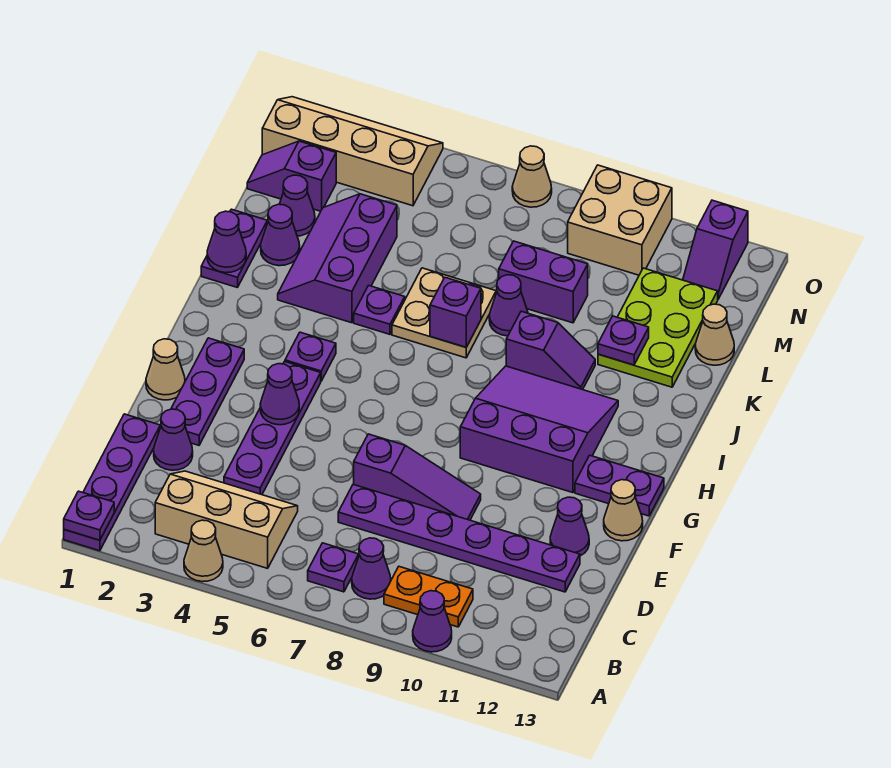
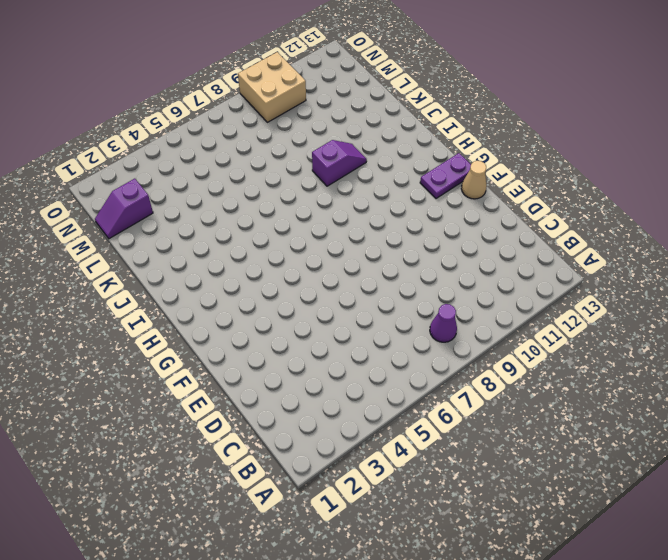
none -> purple 1x4 plate [64,414,160,551]
none -> tan 1x1 cone [184,520,223,582]
none -> purple 1x1 cone [413,591,452,652]
none -> tan 2x3 slope [155,471,298,568]

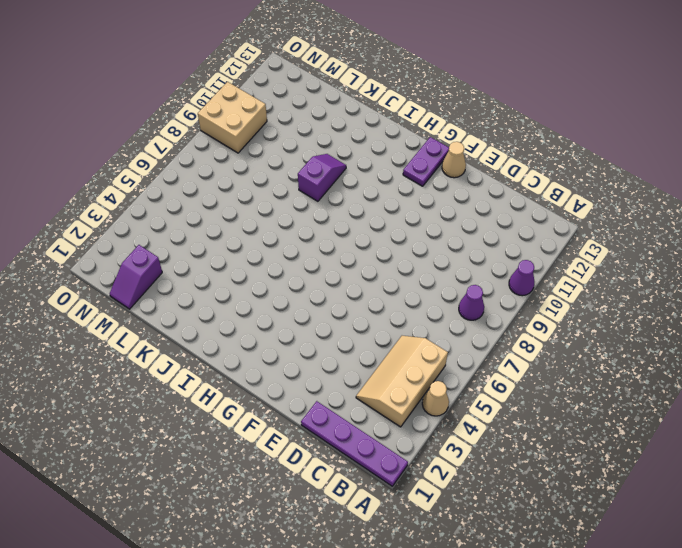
none -> purple 1x1 plate [308,543,359,592]
none -> orange 1x2 plate [384,567,473,627]
none -> purple 1x1 cone [154,409,193,470]
none -> purple 1x4 plate [224,362,321,495]

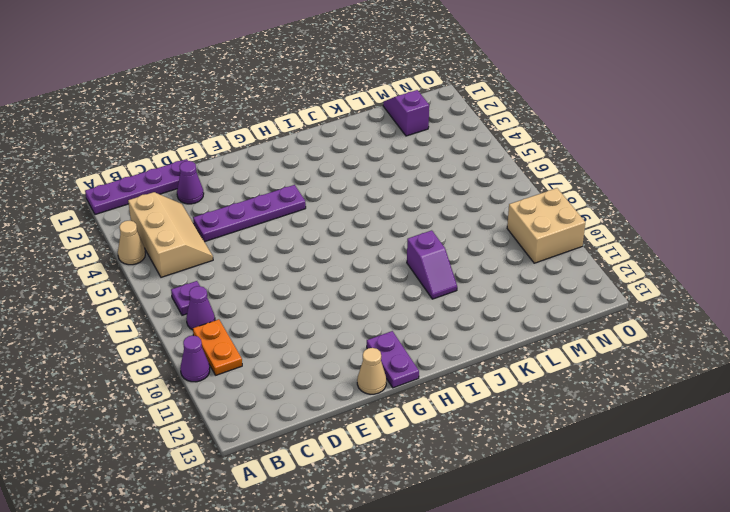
none -> purple 1x6 plate [338,484,580,592]
none -> purple 1x3 plate [171,338,244,445]
none -> purple 1x3 slope [354,434,481,520]
none -> purple 1x1 cone [550,497,589,556]

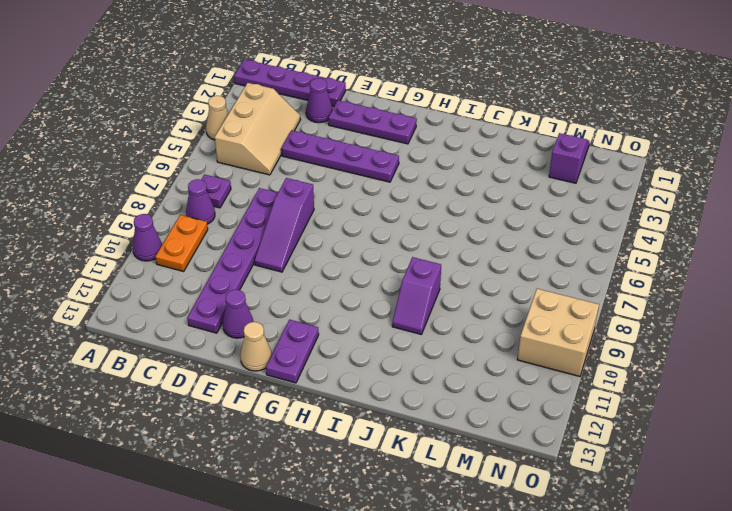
none -> tan 1x1 cone [146,339,185,400]
none -> purple 3x3 slope [460,366,618,493]
none -> purple 1x1 plate [285,332,336,381]
none -> purple 1x2 plate [201,209,267,288]

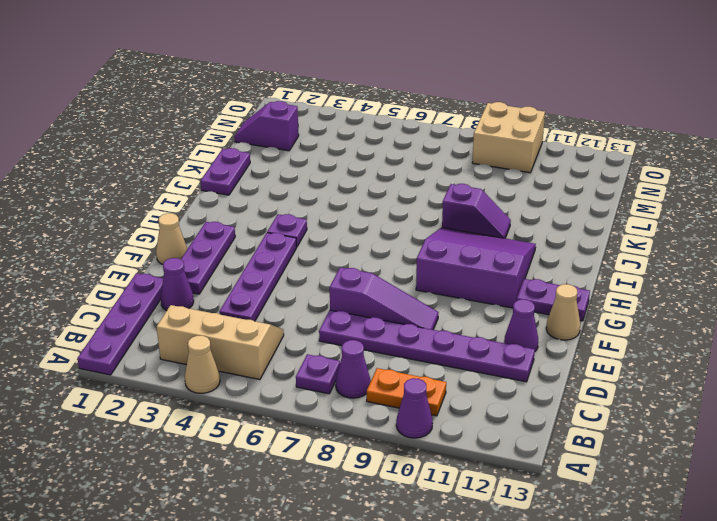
none -> purple 2x3 slope [278,194,397,323]
none -> purple 1x1 plate [354,285,405,334]
none -> tan 2x2 plate [392,268,496,358]
none -> purple 1x1 cone [261,204,300,266]

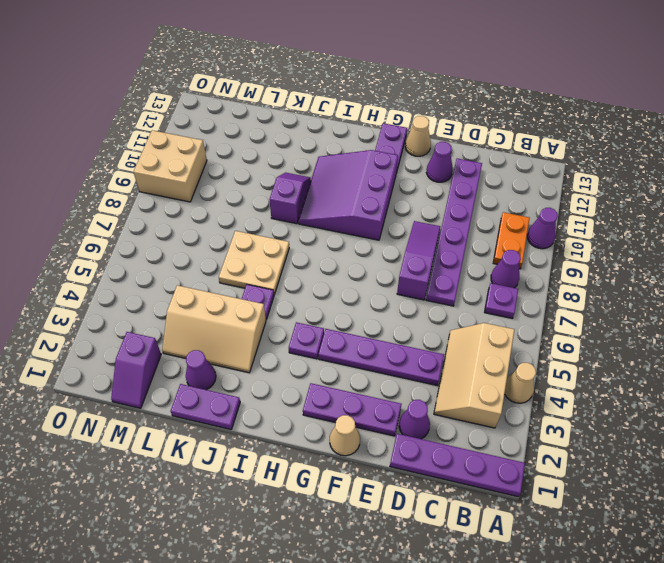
tan 2x3 slope [162,285,266,373] -> purple 2x3 slope [278,194,397,323]
none -> purple 1x1 cone [489,275,528,336]
none -> lime 2x3 plate [598,268,718,387]
none -> purple 1x1 cone [280,175,315,236]
none -> purple 1x2 brick [499,241,588,323]

